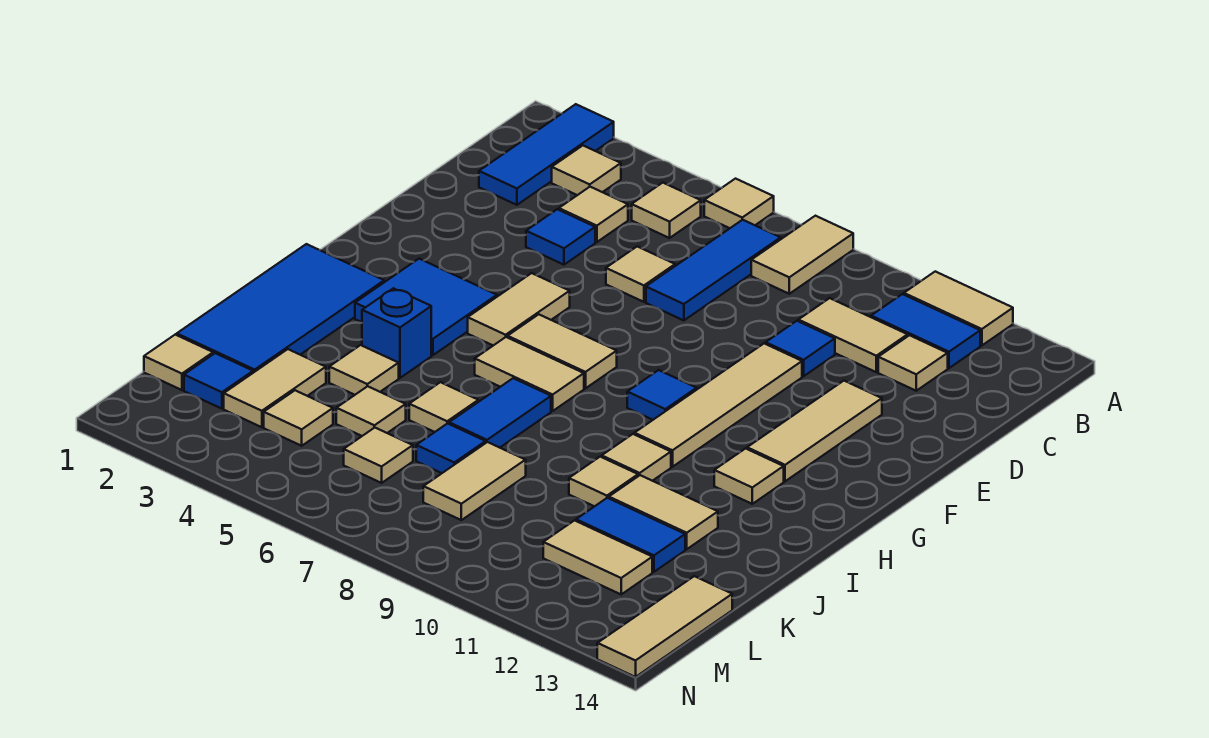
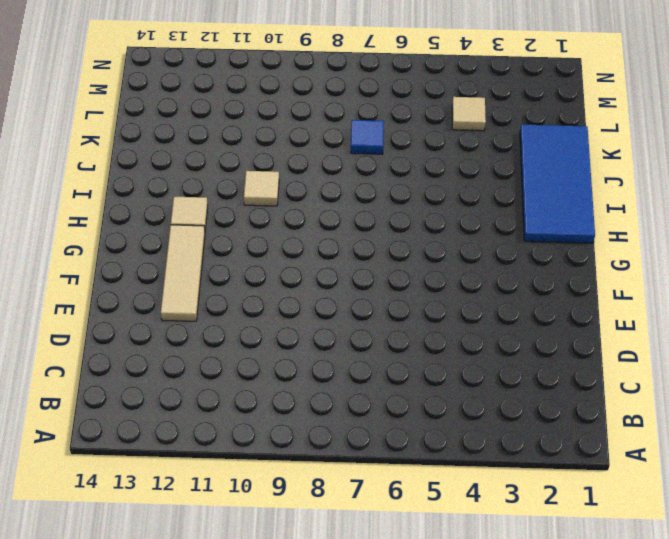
none -> blue 1x3 tile [479,104,614,205]
none -> tan 1x1 tile [704,179,774,228]
none -> tan 1x2 tile [751,216,853,294]
none -> tan 1x2 tile [904,272,1013,346]

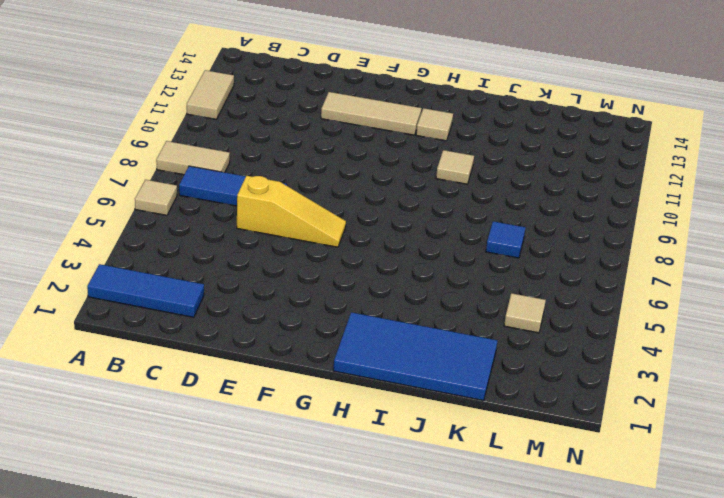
yellow 1x3 slope [237,176,346,247] -> tan 1x1 tile [606,247,675,302]
none -> tan 1x1 tile [552,146,621,195]
none -> tan 1x1 tile [632,183,701,238]
none -> blue 1x2 tile [871,294,980,368]
none -> tan 1x1 tile [559,187,628,242]

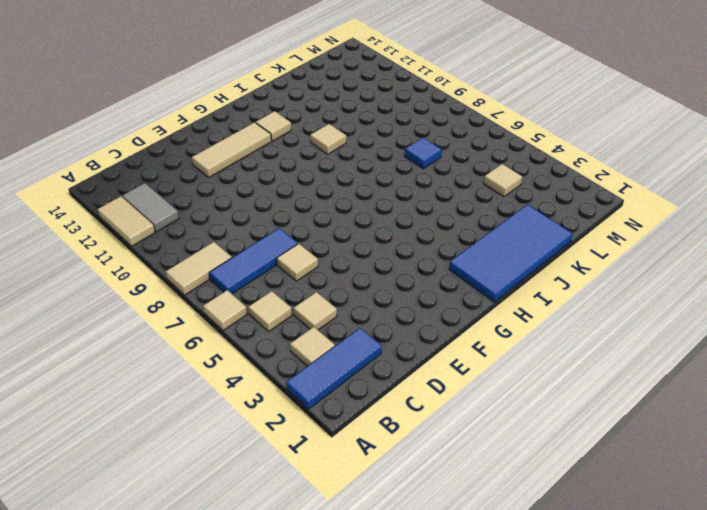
grey 1x2 tile [122,183,179,232] -> blue 1x2 tile [871,294,980,368]
none -> tan 1x2 tile [798,298,908,372]
none -> tan 1x1 tile [878,335,948,391]
none -> blue 1x1 tile [526,209,595,265]
none -> blue 1x1 tile [766,321,835,376]

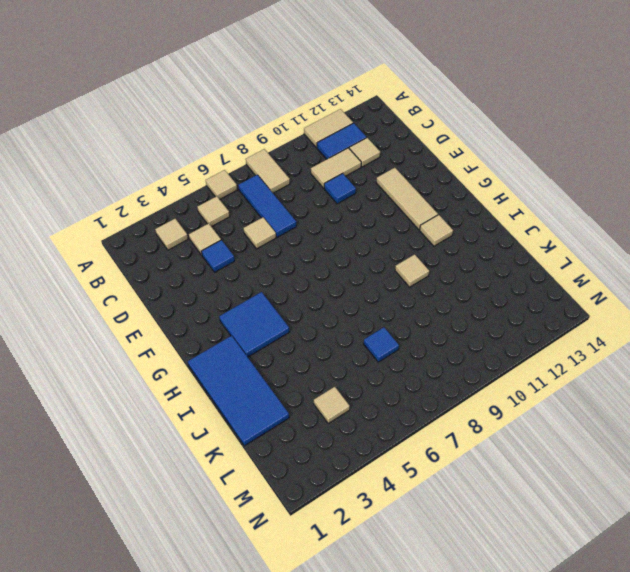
none -> blue 1x3 tile [479,104,614,205]
none -> tan 1x4 tile [634,344,802,467]
none -> tan 1x2 tile [468,273,570,345]
none -> tan 1x2 tile [508,314,617,388]

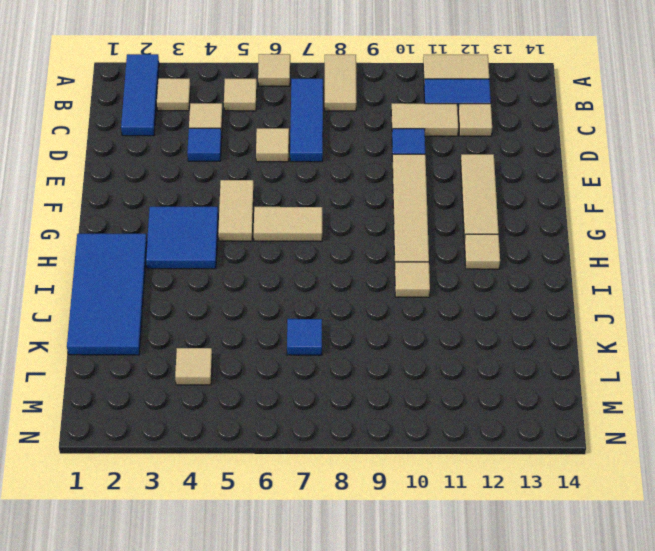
none -> blue 1x1 tile [627,370,697,420]
none -> tan 1x2 tile [475,337,584,411]
none -> blue 1x1 brick [362,288,431,378]
none -> blue 1x2 tile [449,378,551,448]

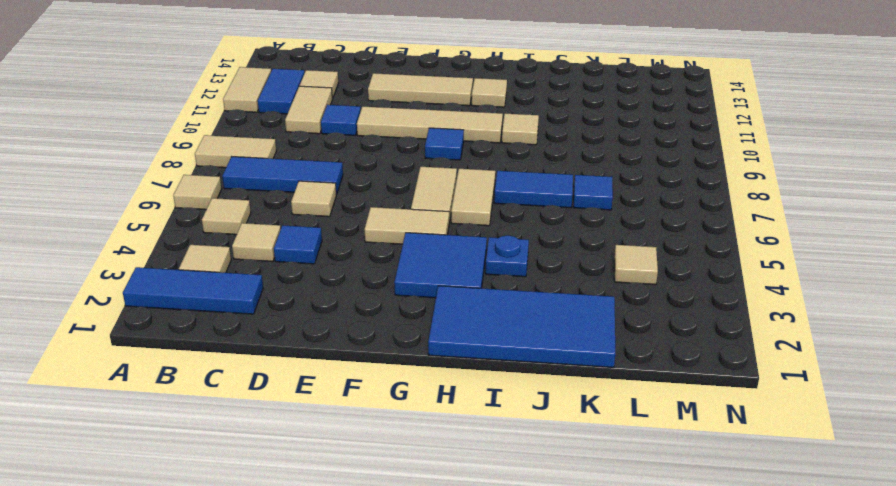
blue 1x1 plate [486,236,529,277] -> blue 1x1 brick [362,288,431,378]
none -> tan 1x1 tile [329,345,399,395]
none -> tan 1x1 tile [409,382,478,432]
none -> tan 1x1 tile [569,457,638,506]
none -> tan 1x2 tile [609,475,718,549]

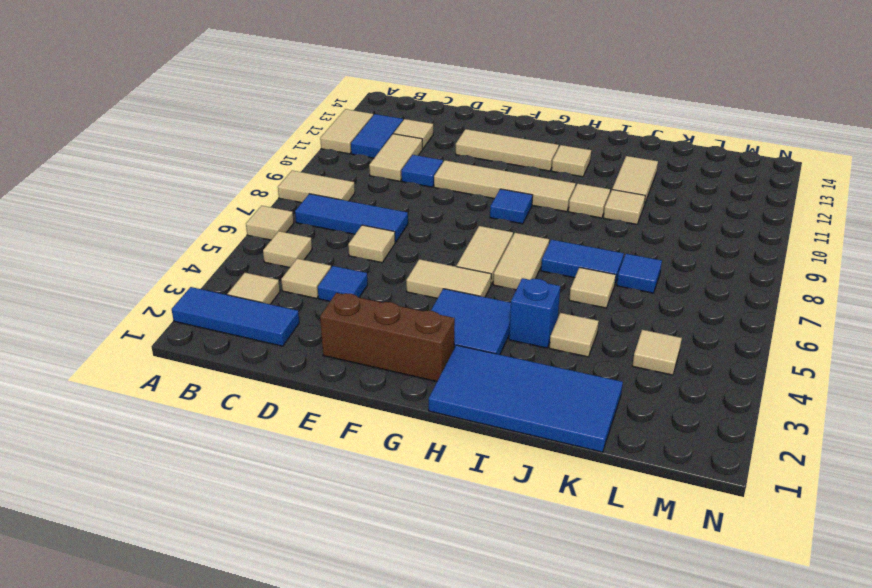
brown 1x3 brick [320,293,455,382] -> none
none -> tan 1x2 tile [224,349,326,427]
none -> tan 1x1 tile [336,386,406,436]
none -> tan 1x2 tile [423,442,526,520]
none -> blue 1x2 tile [576,498,685,572]

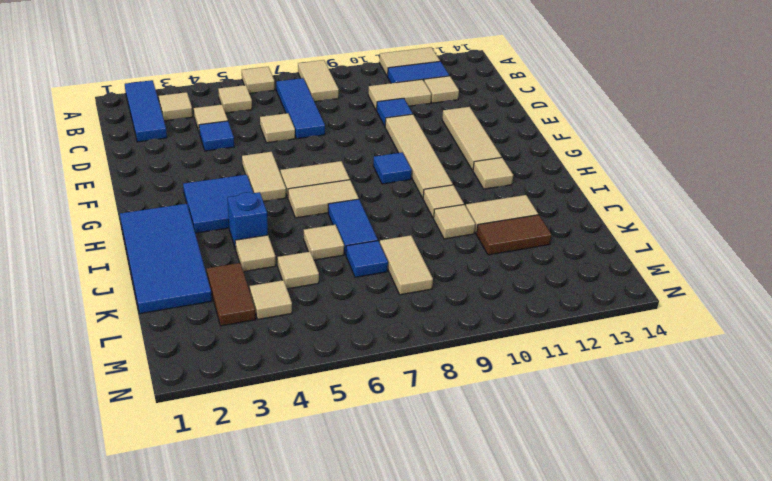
brown 1x2 tile [207,263,256,326] -> tan 1x2 tile [224,349,326,427]
brown 1x2 tile [476,215,552,255] -> blue 1x2 tile [576,498,685,572]
none -> tan 1x1 tile [144,335,213,390]
none -> blue 1x1 tile [184,353,253,409]
none -> tan 1x1 tile [344,428,413,483]
none -> tan 1x2 tile [543,521,652,594]

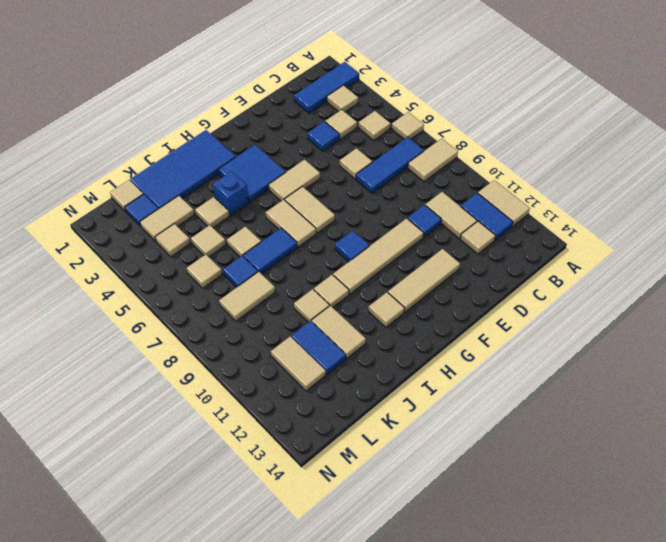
none -> tan 1x3 tile [597,576,732,677]

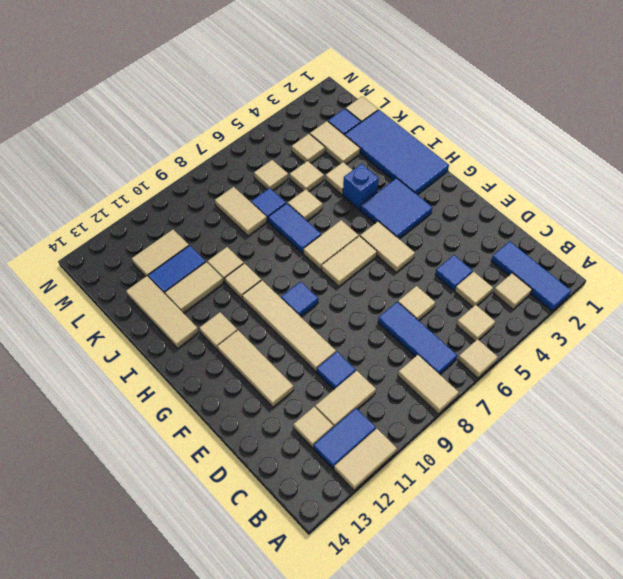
tan 1x3 tile [126,276,199,348] -> tan 1x3 tile moved to [597,576,732,677]

